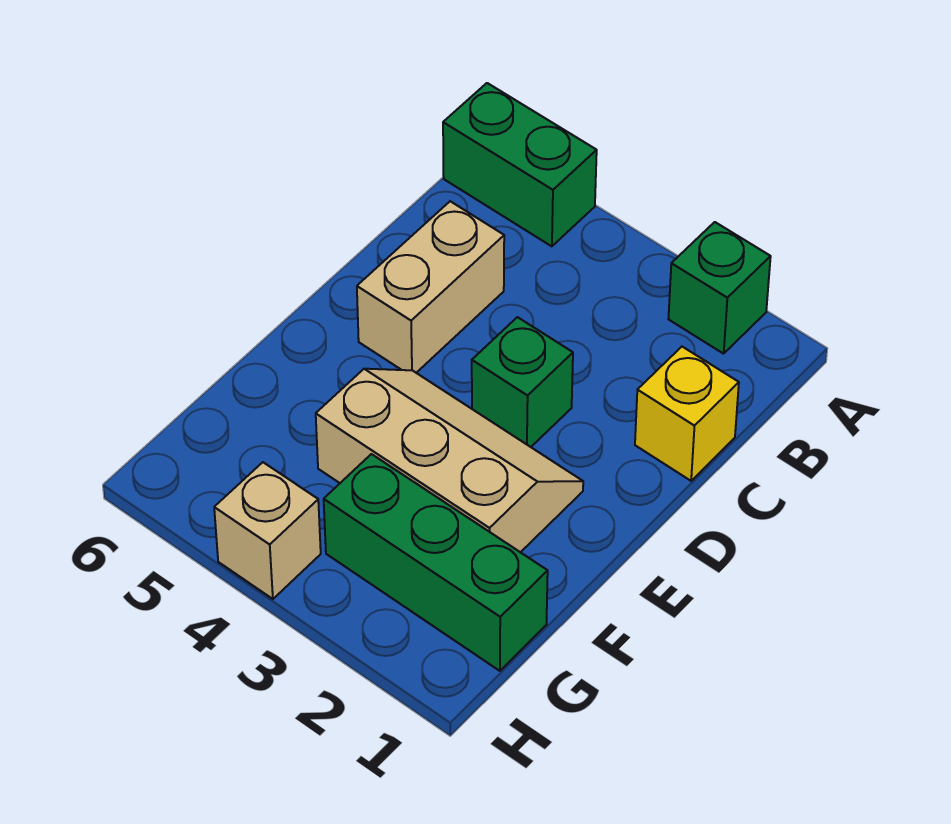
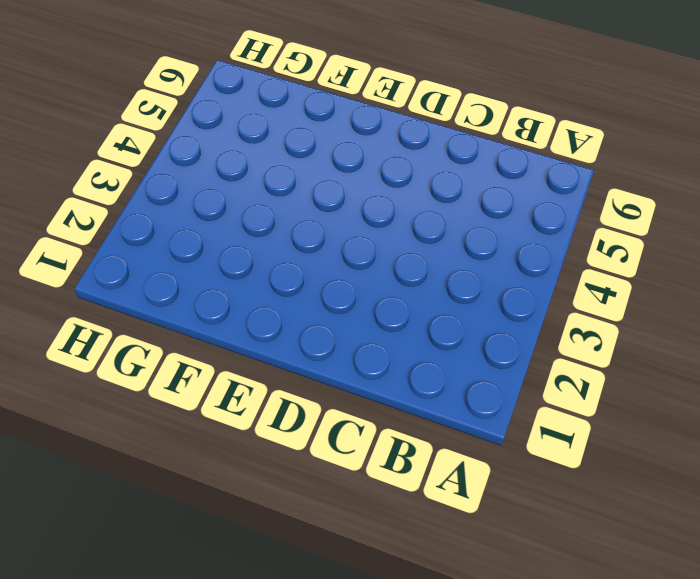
none -> green 1x1 brick [668,222,771,354]
none -> green 1x2 brick [443,83,597,246]

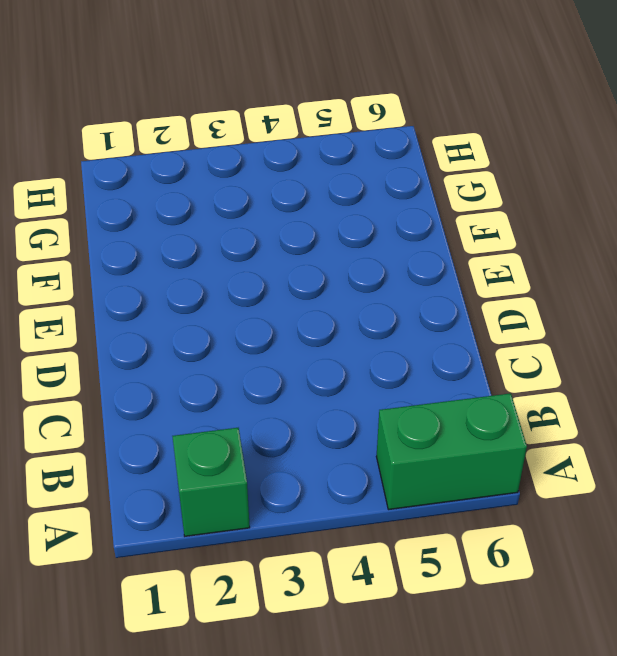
none -> yellow 1x1 brick [635,347,739,481]
none -> tan 1x2 brick [357,201,504,373]

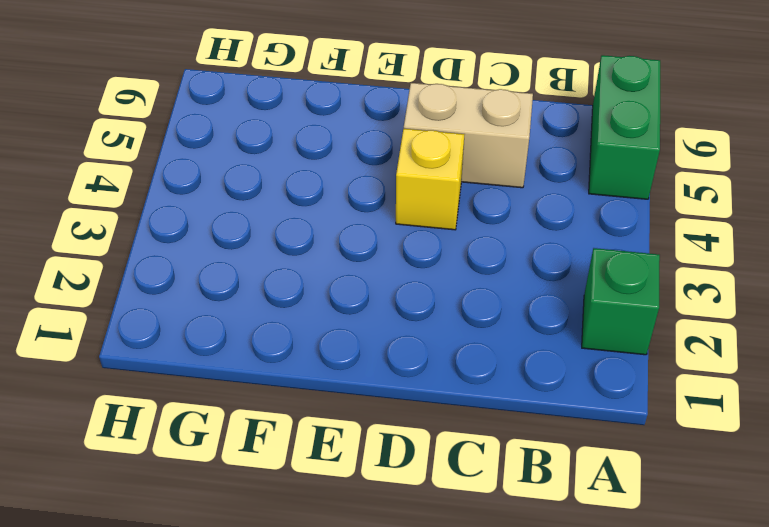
yellow 1x1 brick [396,129,465,230] -> yellow 1x1 brick moved to [635,347,739,481]
none -> green 1x1 brick [472,317,573,447]
none -> tan 2x3 slope [316,369,583,552]

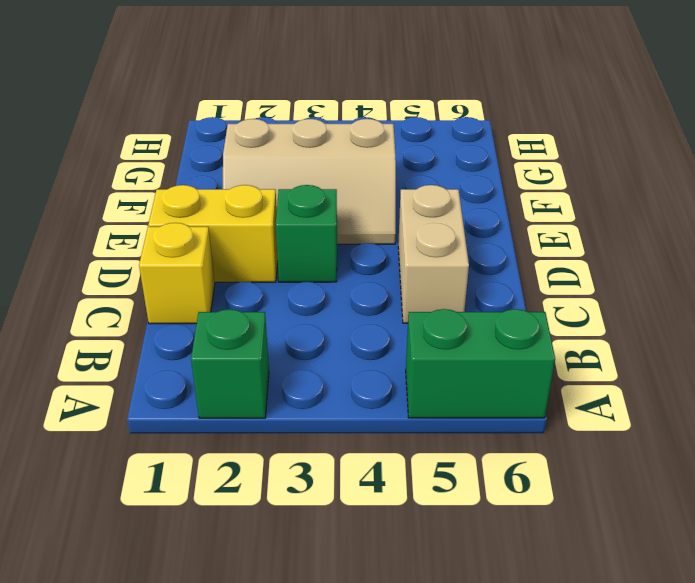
yellow 1x2 brick [148,185,278,282] -> none
none -> green 1x3 brick [324,454,548,671]
none -> tan 1x1 brick [214,462,321,599]

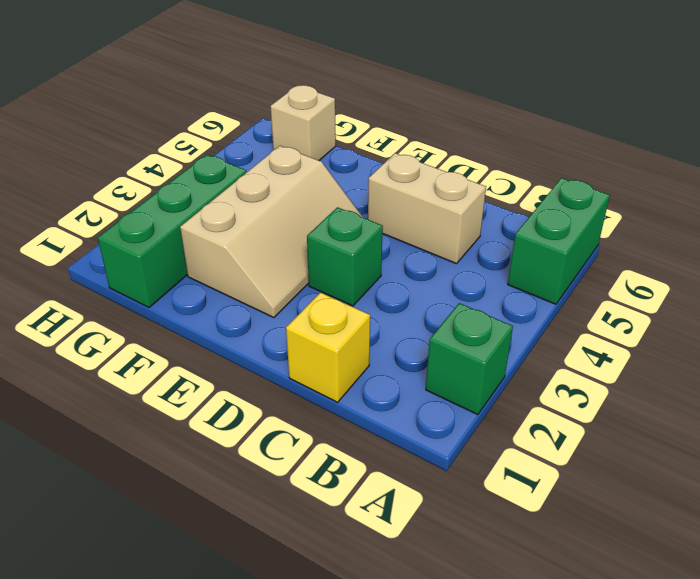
tan 1x1 brick [271,85,336,160] -> tan 1x1 brick moved to [214,462,321,599]

